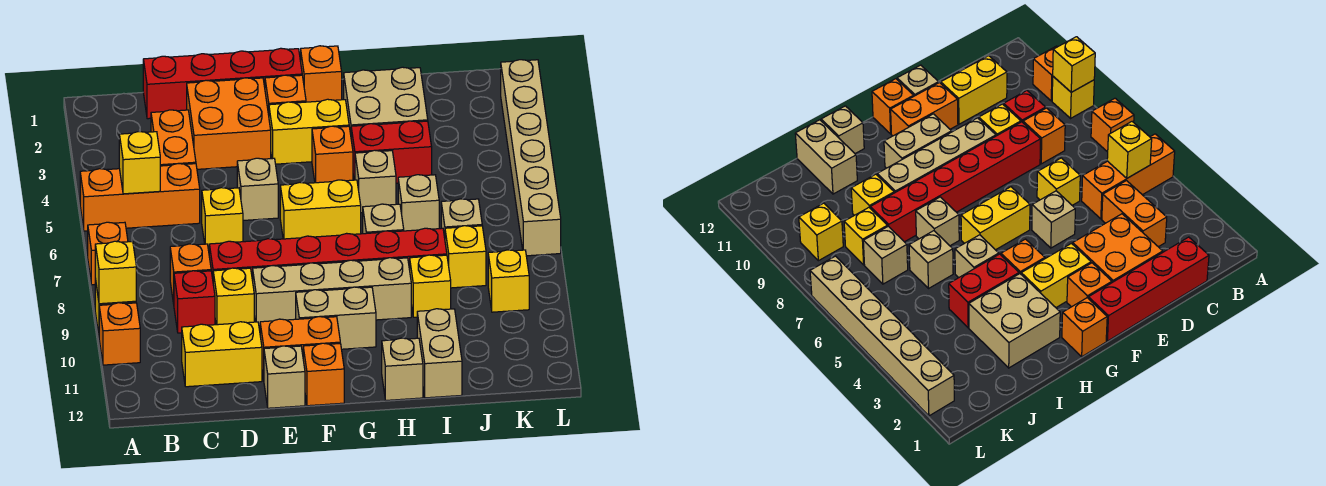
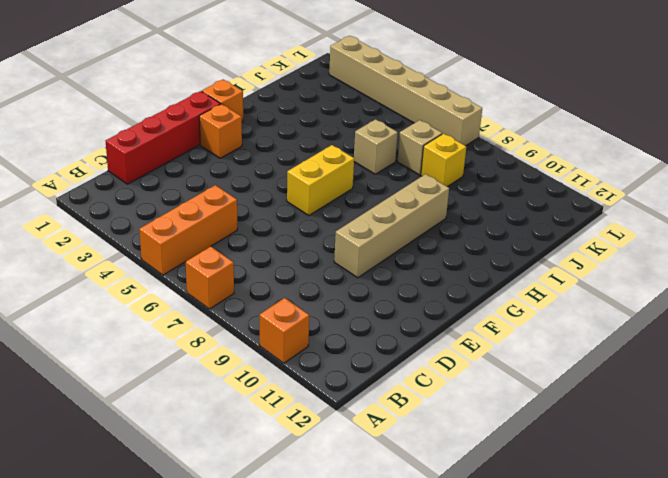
none -> yellow 1x1 brick [1052,77,1094,118]
none -> orange 1x2 brick [151,110,196,166]
none -> orange 1x1 brick [170,244,211,304]
none -> red 1x1 brick [174,271,215,333]

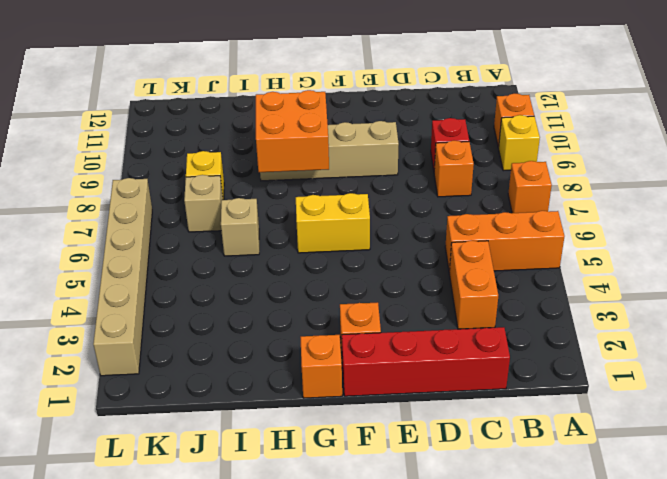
orange 2x2 brick [256,90,329,172] -> orange 2x2 brick moved to [187,78,271,169]
none -> yellow 1x2 brick [182,322,262,387]
none -> yellow 1x1 brick [202,188,243,250]
none -> red 1x6 brick [209,228,447,281]
none -> yellow 1x1 brick [213,268,254,325]

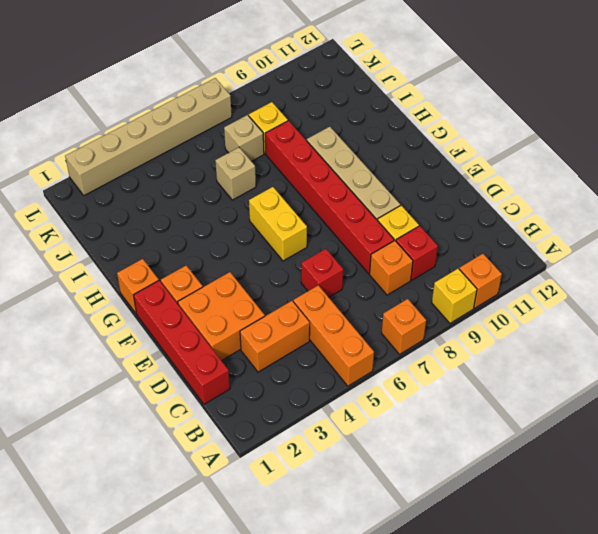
red 1x1 brick [301,249,343,297] -> yellow 1x1 brick [202,188,243,250]
none -> yellow 1x2 brick [182,322,262,387]
none -> tan 1x1 brick [237,158,278,220]
none -> orange 1x2 brick [260,317,340,379]
none -> tan 1x1 brick [264,346,305,408]

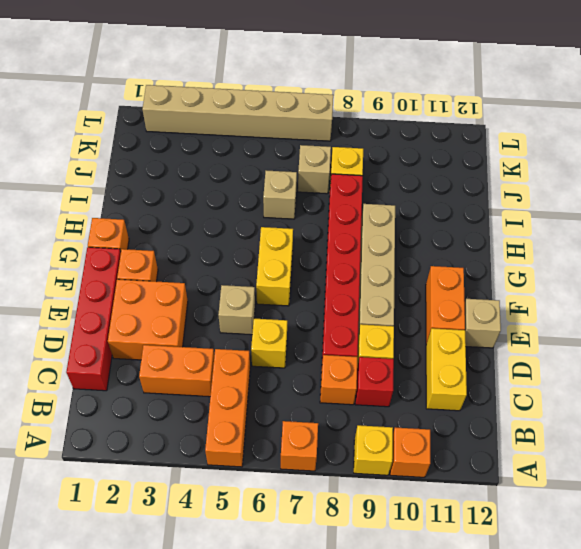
none -> yellow 1x2 brick [269,99,349,164]
none -> tan 1x2 brick [296,287,376,349]
none -> orange 1x1 brick [303,343,344,406]
none -> orange 1x1 brick [312,126,353,183]

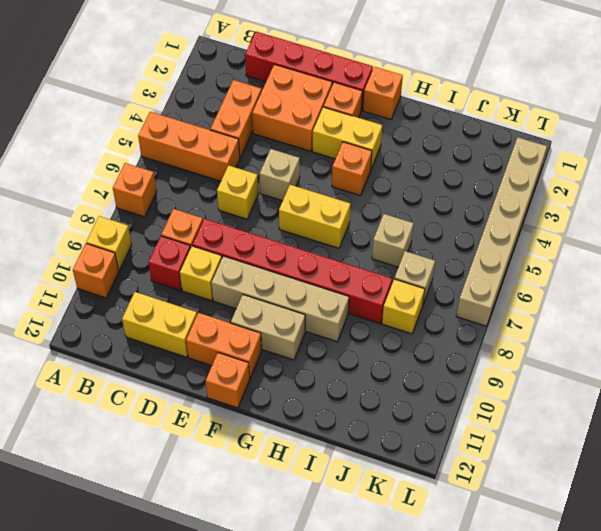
none -> tan 1x1 brick [264,346,305,408]
none -> tan 2x2 brick [344,67,428,134]
none -> red 1x2 brick [351,121,432,183]
none -> tan 1x1 brick [355,150,396,213]

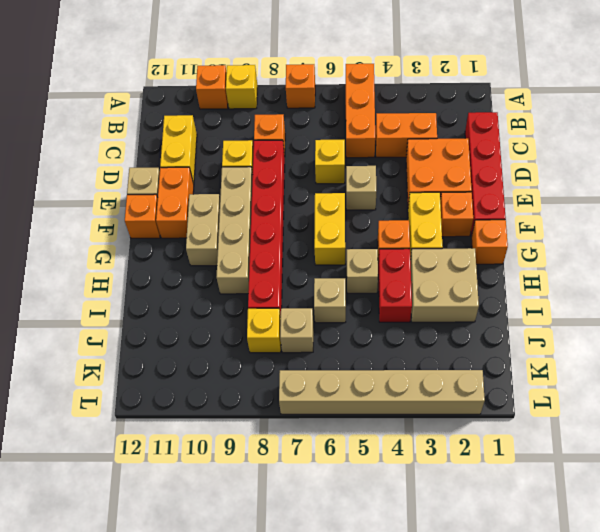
none -> red 1x1 brick [174,271,215,333]
none -> tan 1x1 brick [363,204,404,234]
none -> tan 1x1 brick [382,338,423,400]
none -> yellow 1x1 brick [410,255,451,317]

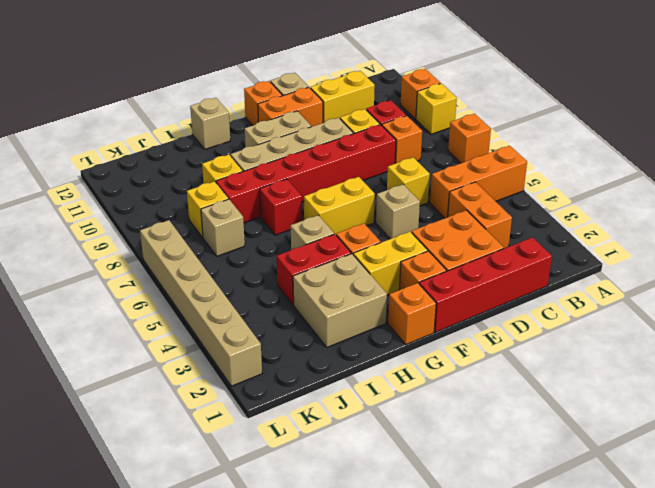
red 1x1 brick [260,179,302,235] -> tan 1x1 brick [363,204,404,234]
none -> tan 1x1 brick [398,175,439,231]
none -> tan 1x2 brick [417,309,462,398]
none -> yellow 1x1 brick [488,250,529,312]
none -> yellow 1x1 brick [95,241,136,304]

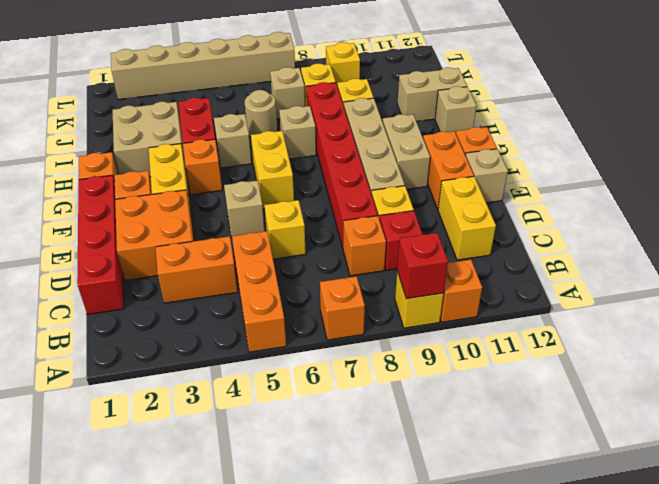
red 1x1 brick [397,233,448,299] -> yellow 1x1 brick [95,241,136,304]
tan 1x1 round brick [245,90,277,138] -> tan 1x1 brick [398,175,439,231]
none -> yellow 1x1 brick [119,132,160,194]

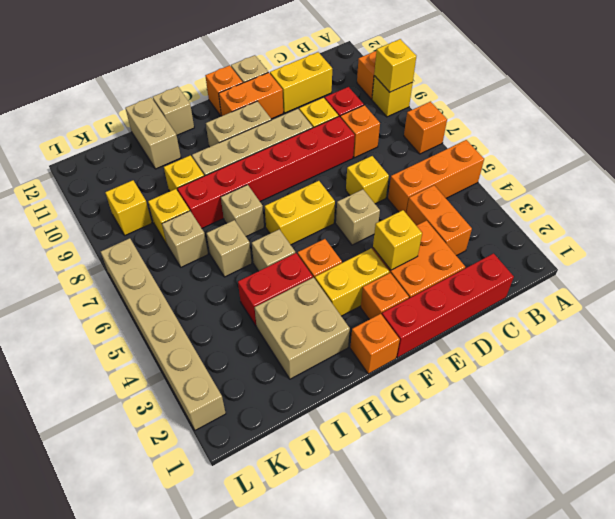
yellow 1x1 brick [373,210,422,270] -> yellow 1x1 brick moved to [119,132,160,194]

